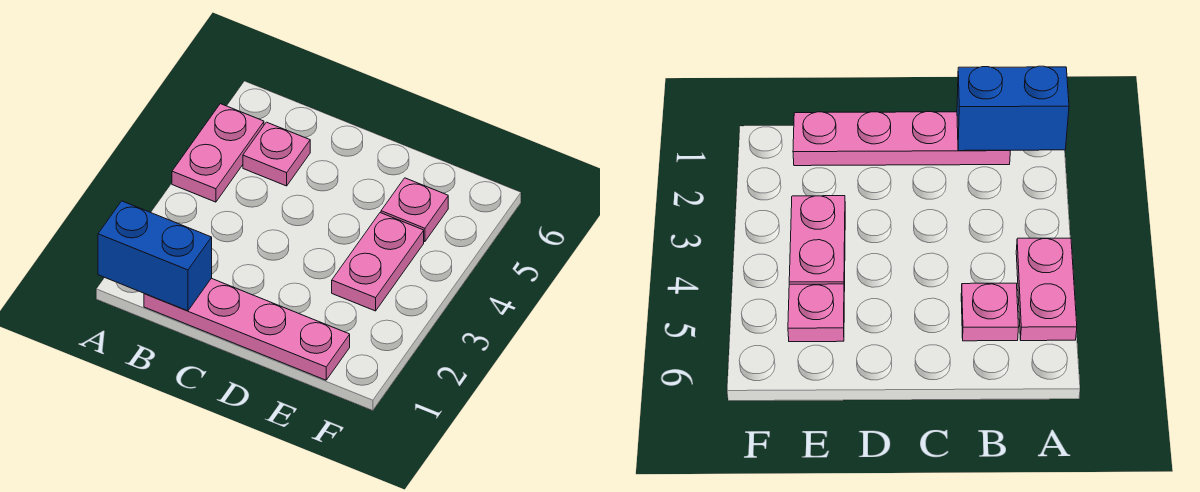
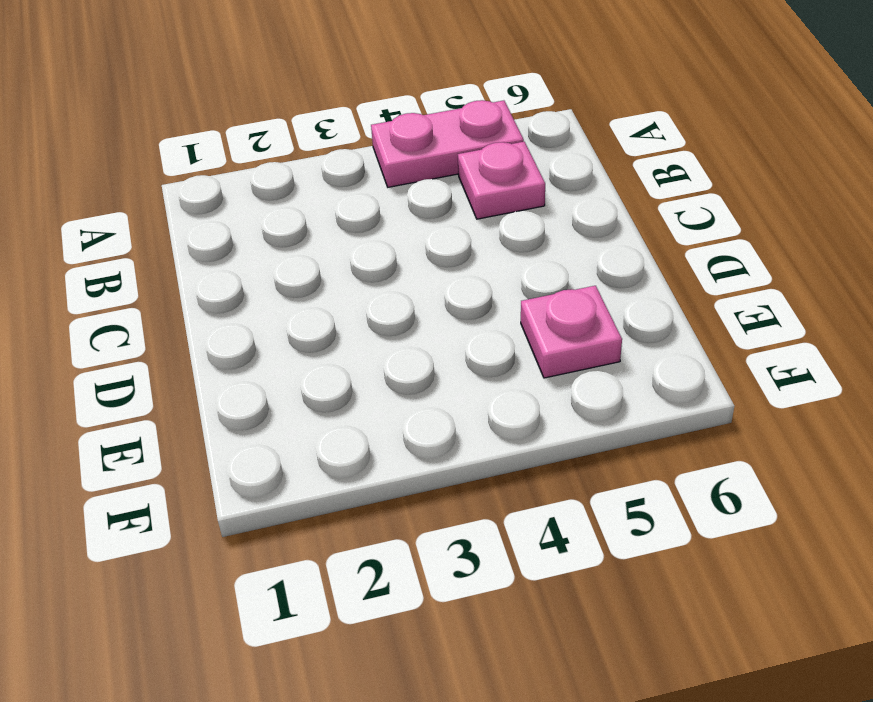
none -> pink 1x4 plate [144,278,350,380]
none -> pink 1x2 plate [332,213,424,311]

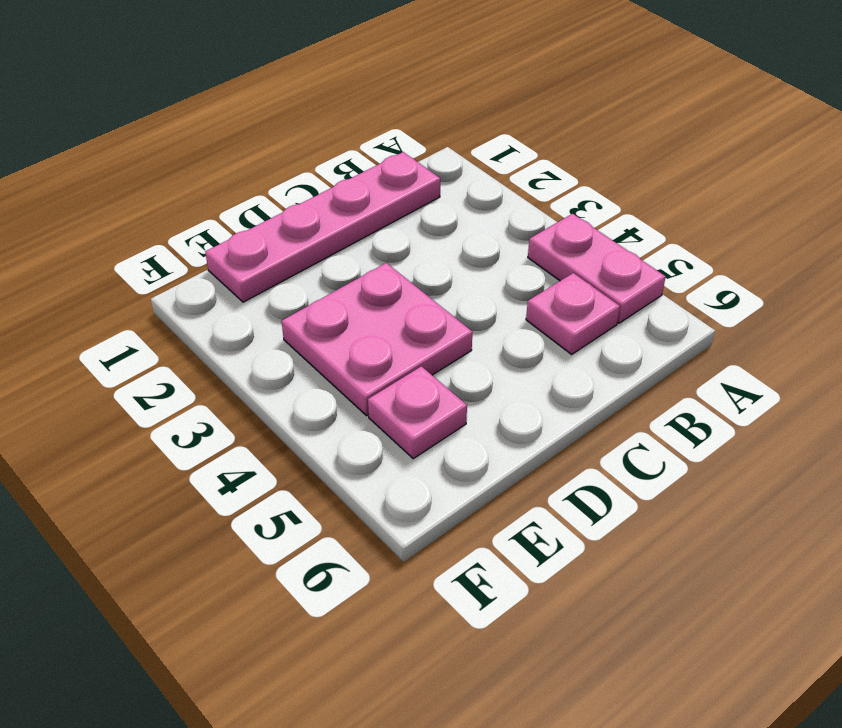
pink 2x2 plate [282,263,472,416] -> pink 1x2 plate [332,213,424,311]
none -> blue 1x2 brick [98,201,212,311]

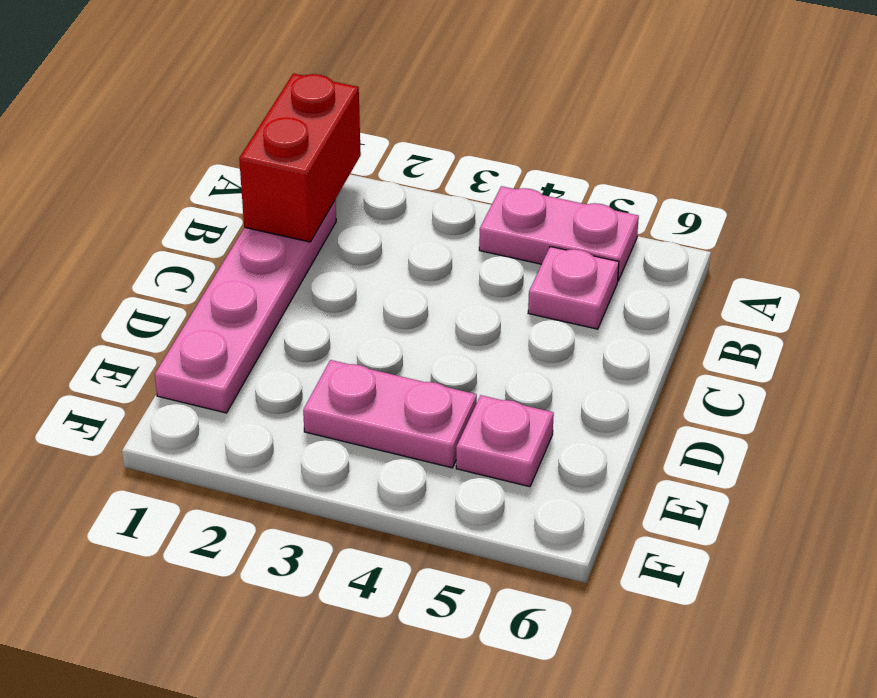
red 1x2 brick [239,73,361,242] -> blue 1x2 brick [98,201,212,311]

